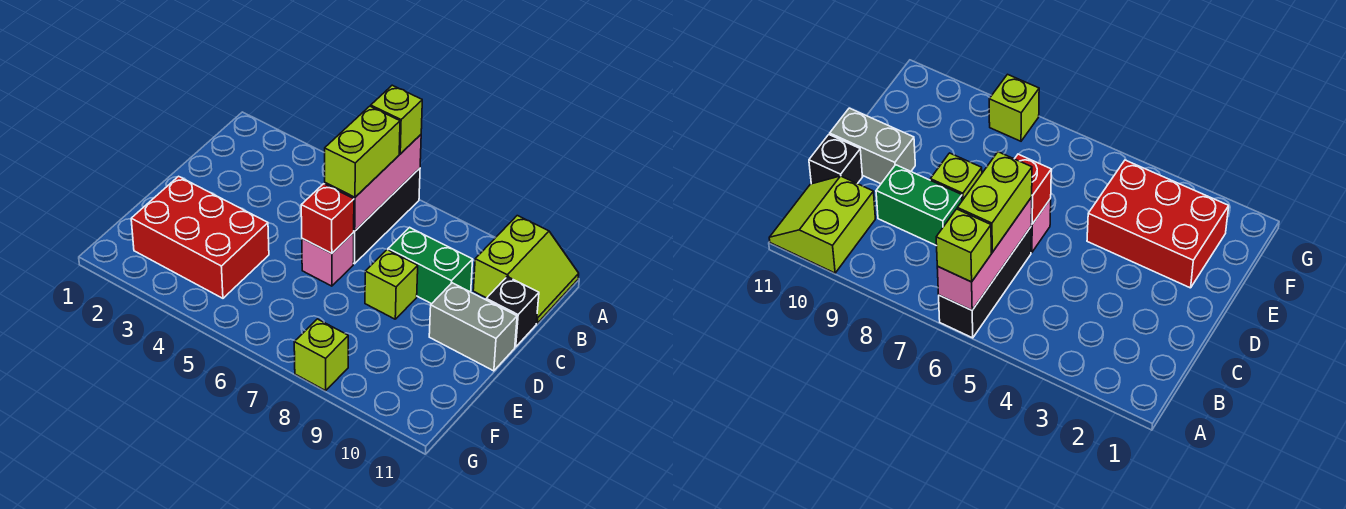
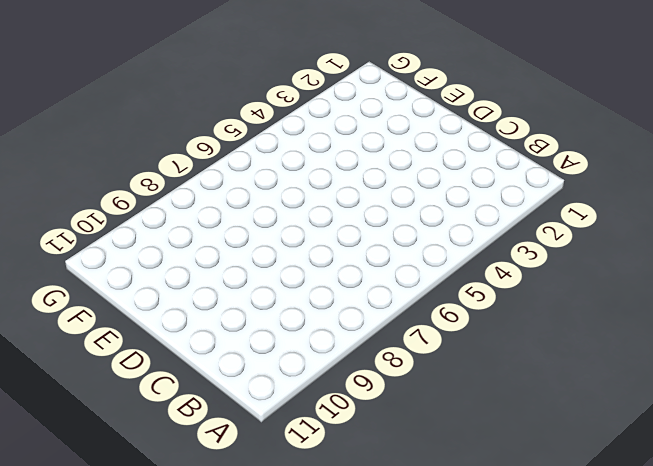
none -> black 1x3 brick [353,168,420,264]
none -> lime 2x2 slope [473,216,579,323]
none -> green 1x2 brick [388,227,473,304]

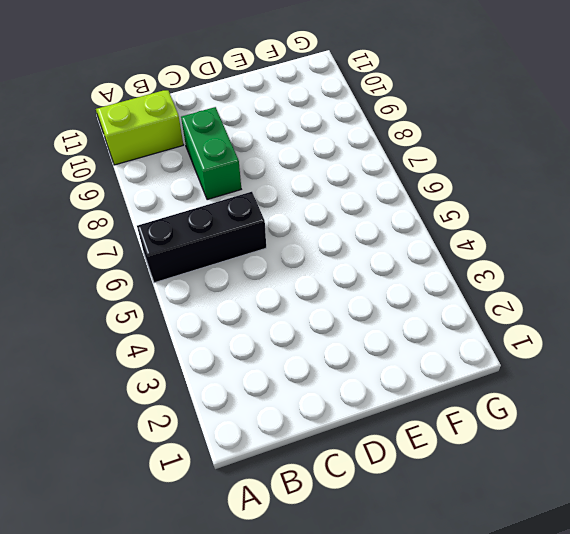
none -> black 1x1 brick [486,277,539,347]
none -> pink 1x1 brick [302,233,354,286]
none -> lime 1x1 brick [365,250,418,319]

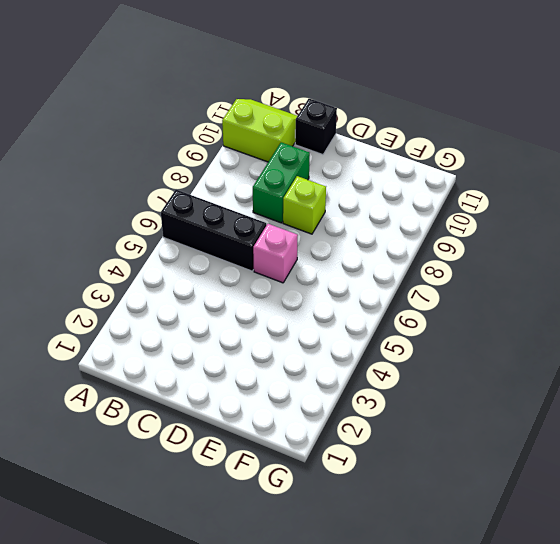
none -> grey 1x2 brick [429,283,517,371]
none -> red 2x3 brick [131,176,269,298]
none -> lime 1x1 brick [294,319,348,391]

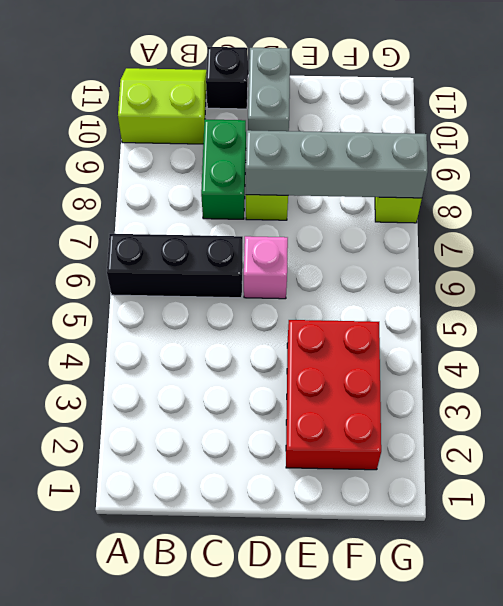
grey 1x4 brick [246,130,428,198] -> none
none -> pink 1x3 brick [325,135,421,231]
none -> red 1x1 brick [301,184,354,253]
none -> lime 1x1 brick [371,85,422,154]

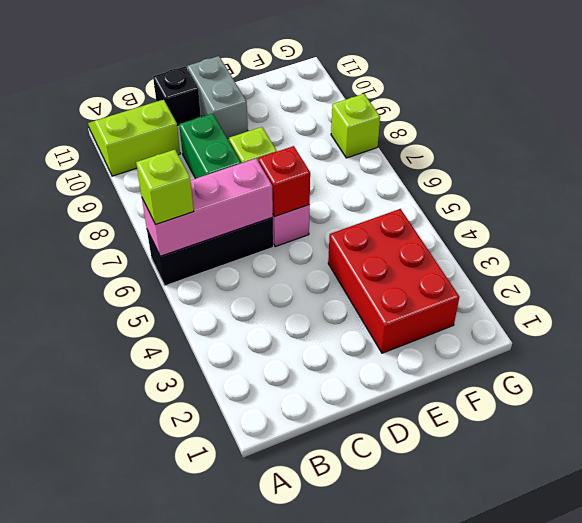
none -> lime 1x2 brick [325,106,400,197]

